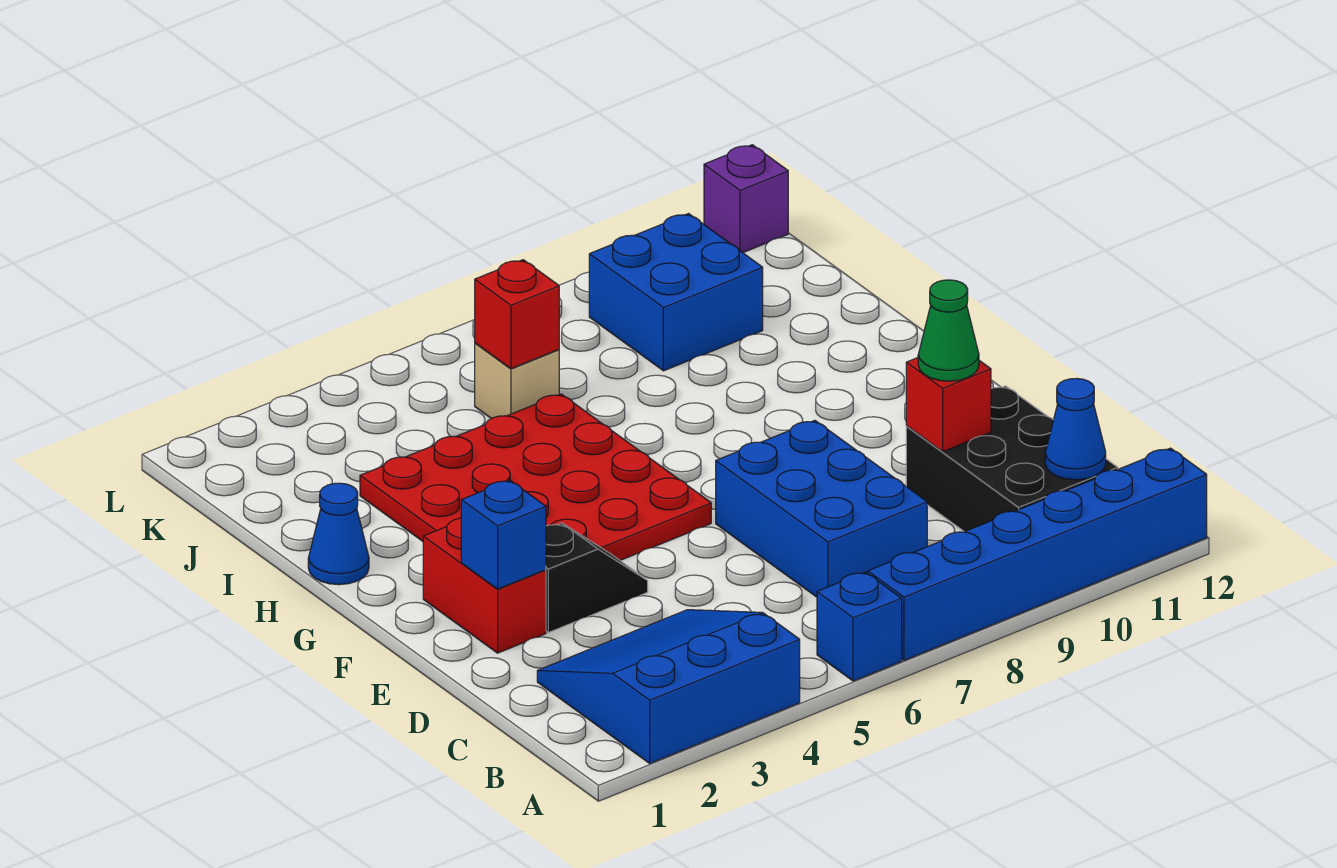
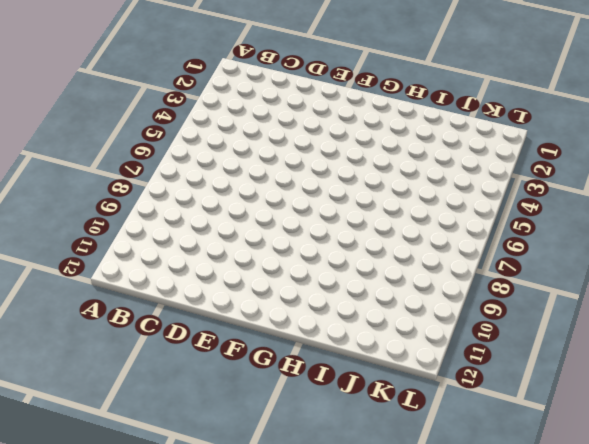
none -> blue 3x3 slope [537,610,800,763]
none -> blue 1x1 brick [817,572,902,681]
none -> blue 1x6 brick [868,448,1207,660]

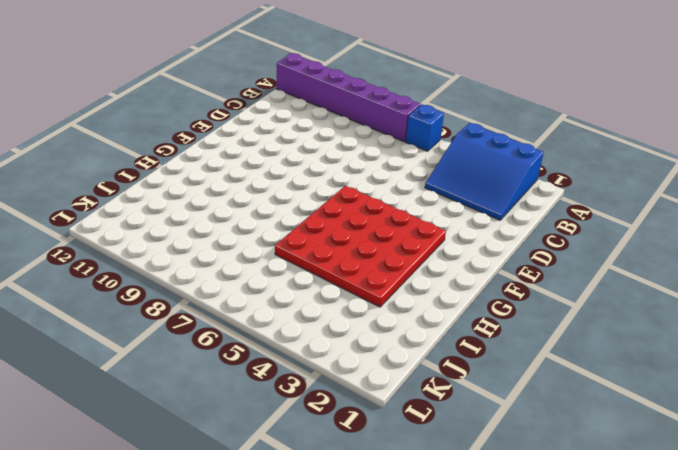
purple 1x6 brick [276,53,421,141] -> blue 1x6 brick [868,448,1207,660]
none -> black 2x3 brick [906,386,1118,532]
none -> blue 2x3 brick [716,420,927,597]
none -> red 1x2 brick [423,518,546,653]

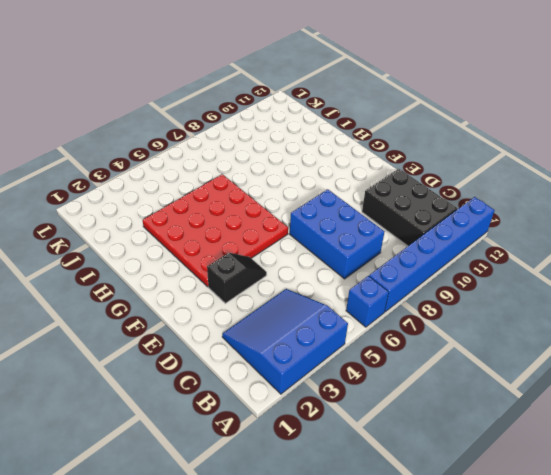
none -> red 1x2 brick [423,518,546,653]
none -> blue 1x1 cone [308,483,369,585]
none -> tan 1x1 brick [475,343,559,419]

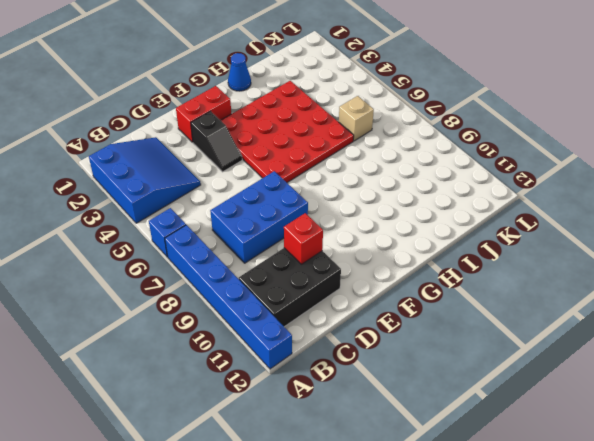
none -> blue 2x2 brick [589,214,763,371]
none -> purple 1x1 brick [704,145,788,253]
none -> blue 1x1 cone [1045,378,1106,480]

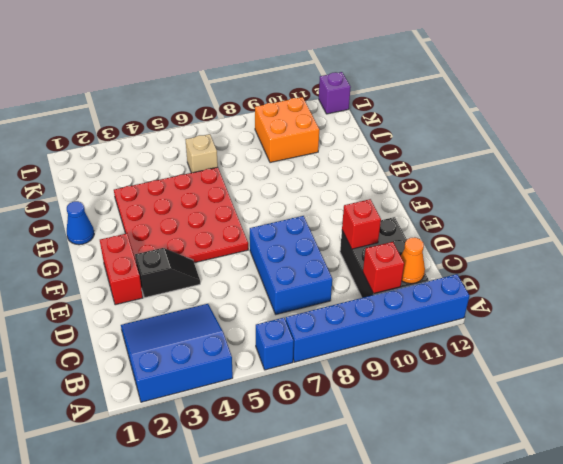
red 1x1 brick [363,242,404,294] -> red 1x1 brick moved to [474,260,559,369]
orange 1x1 cone [401,237,425,284] -> blue 1x1 cone [1045,378,1106,480]
orange 2x2 brick [255,97,319,163] -> blue 2x2 brick [589,214,763,371]
none -> blue 1x1 brick [461,480,546,589]
none -> green 1x1 cone [918,280,979,381]

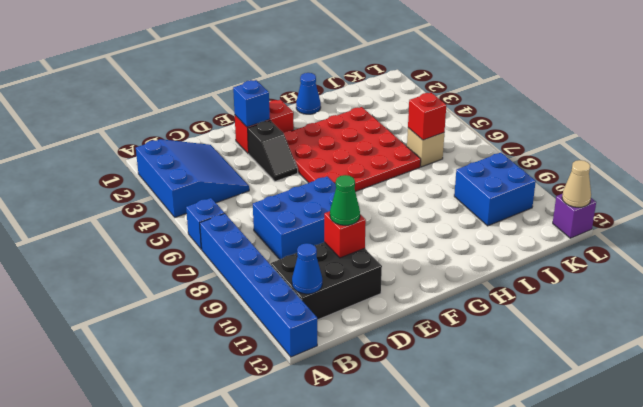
tan 1x1 cone [562,160,591,207] -> none

